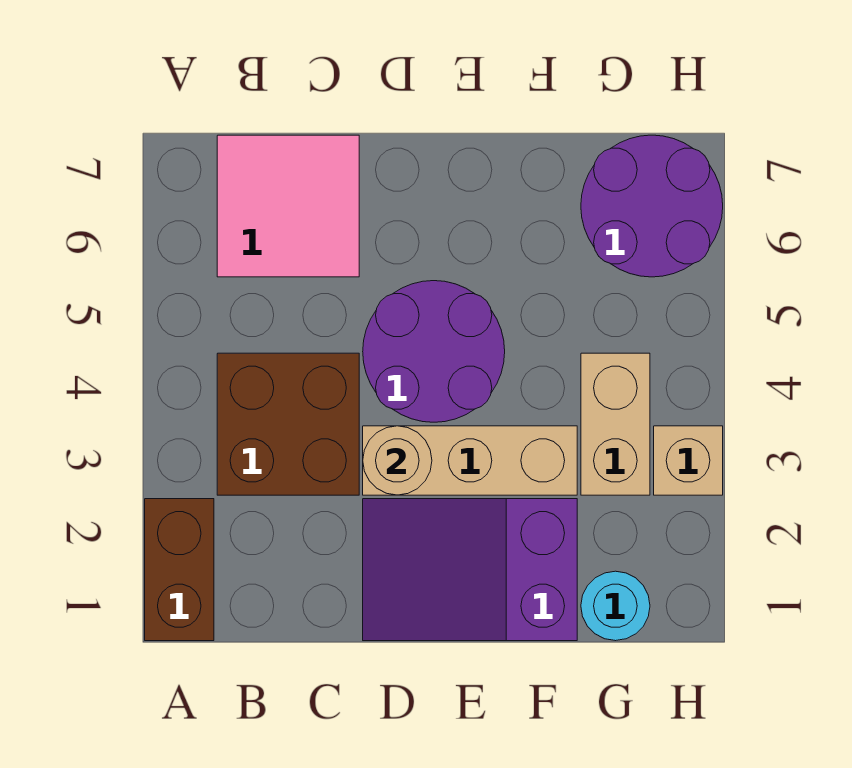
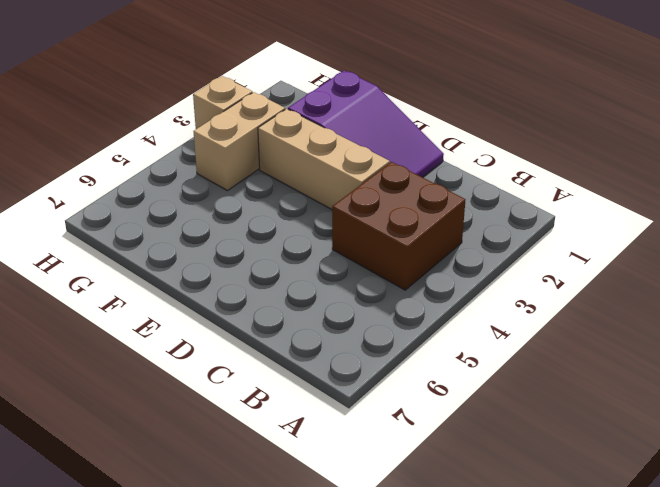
none -> brown 1x2 brick [145,499,214,641]
none -> pink 2x2 tile [217,135,359,277]

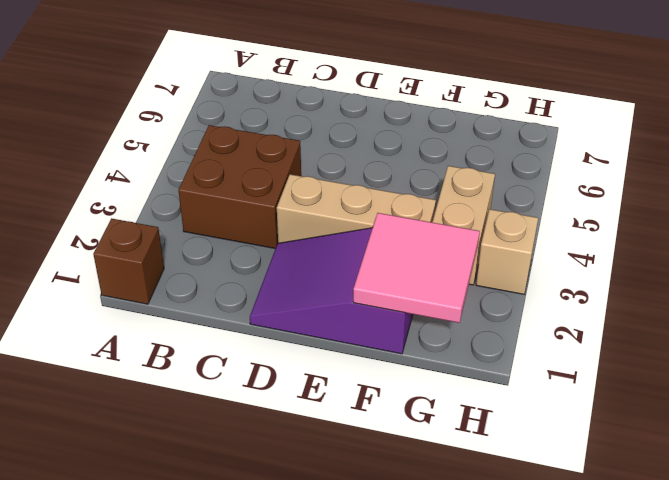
brown 1x1 brick [93,218,164,304] -> brown 1x2 brick [145,499,214,641]
pink 2x2 tile [353,213,480,323] -> pink 2x2 tile moved to [217,135,359,277]
none -> purple 2x2 round brick [363,281,505,422]
none -> cyan 1x1 round brick [581,571,650,641]

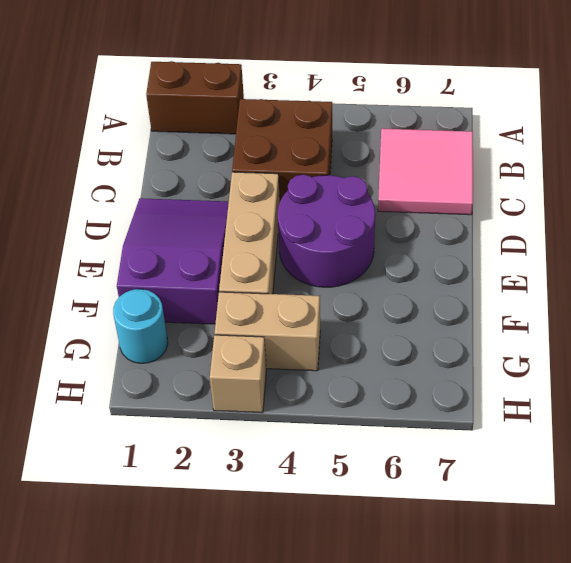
none -> purple 2x2 round brick [581,135,723,277]
none -> tan 1x1 round brick [363,426,432,495]

